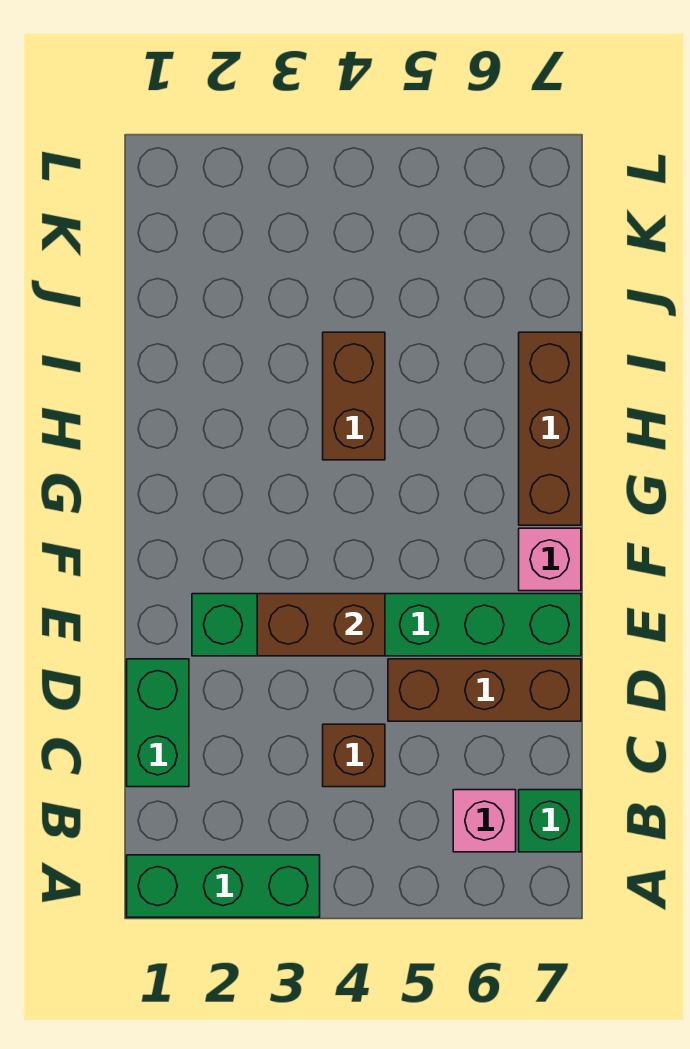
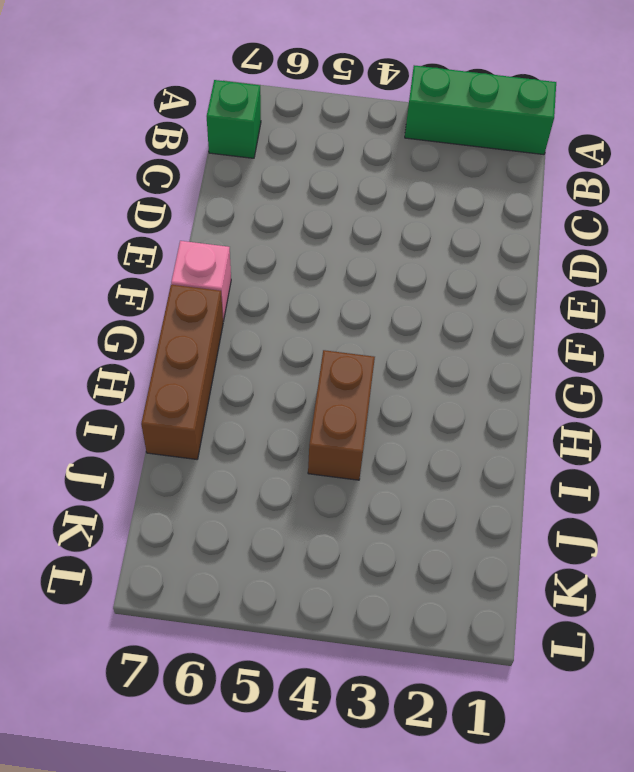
none -> pink 1x1 brick [453,790,516,852]
none -> green 1x2 brick [127,659,189,787]

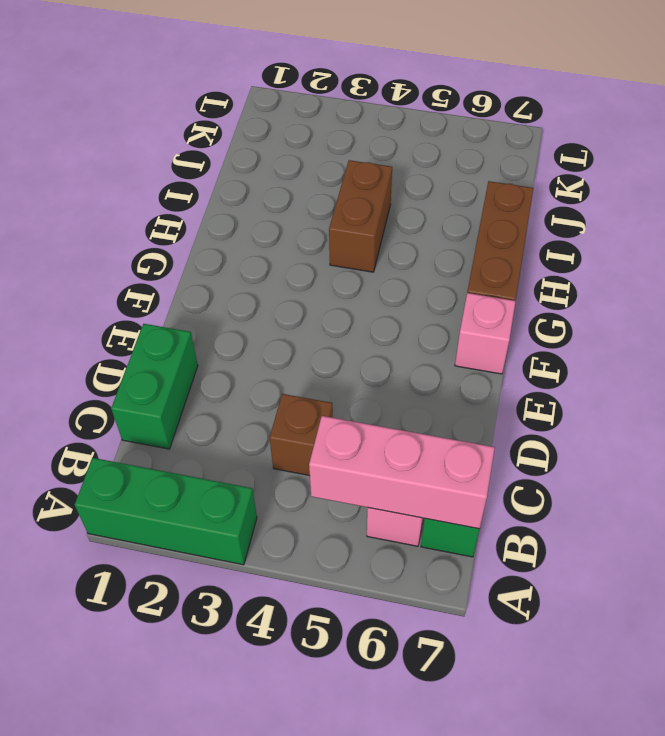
pink 1x3 brick [309,416,495,529] -> none
none -> brown 1x3 brick [388,659,581,721]
none -> green 1x6 brick [192,594,581,656]

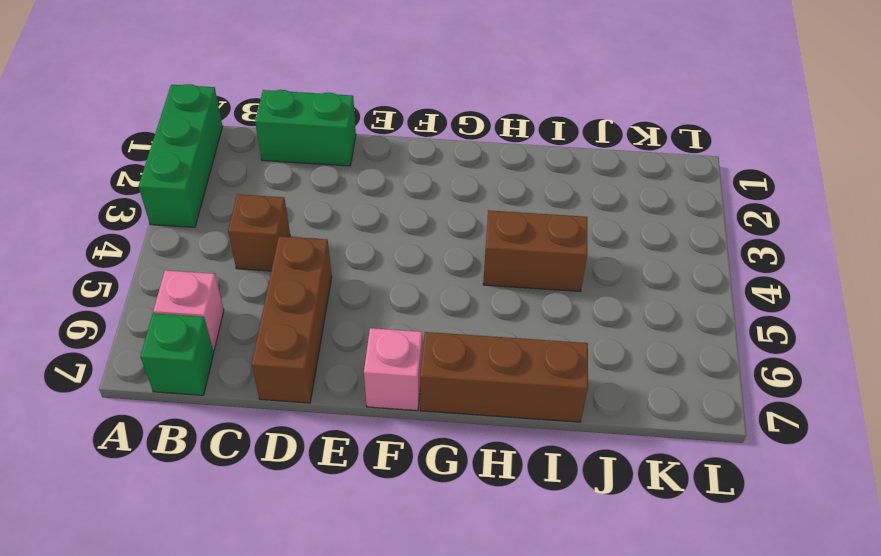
none -> green 1x6 brick [192,594,581,656]
none -> brown 1x2 brick [257,594,385,656]

